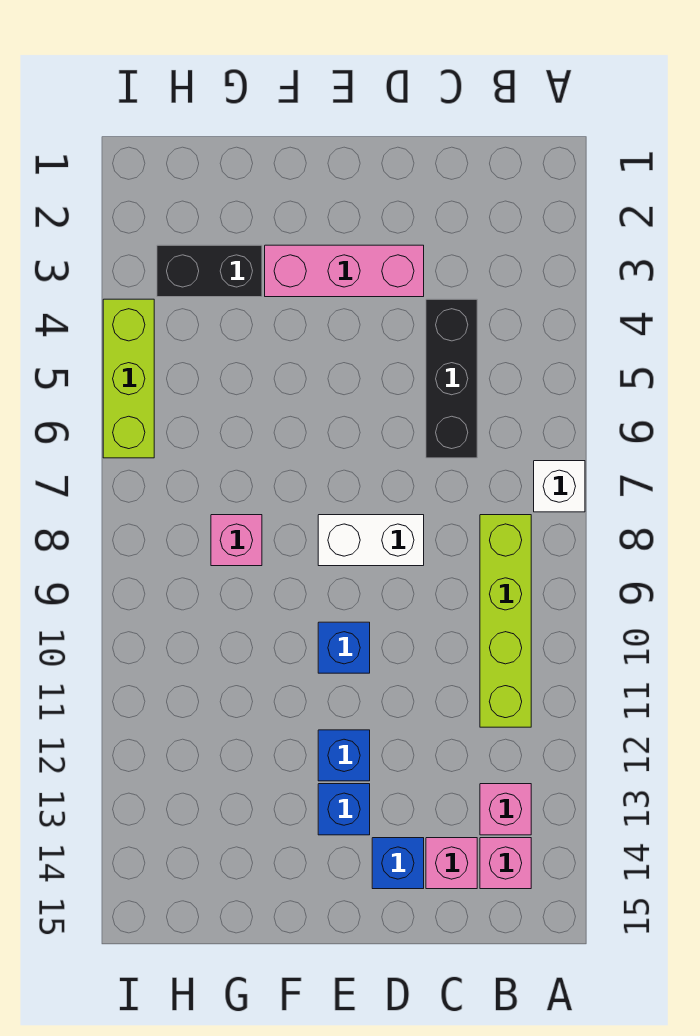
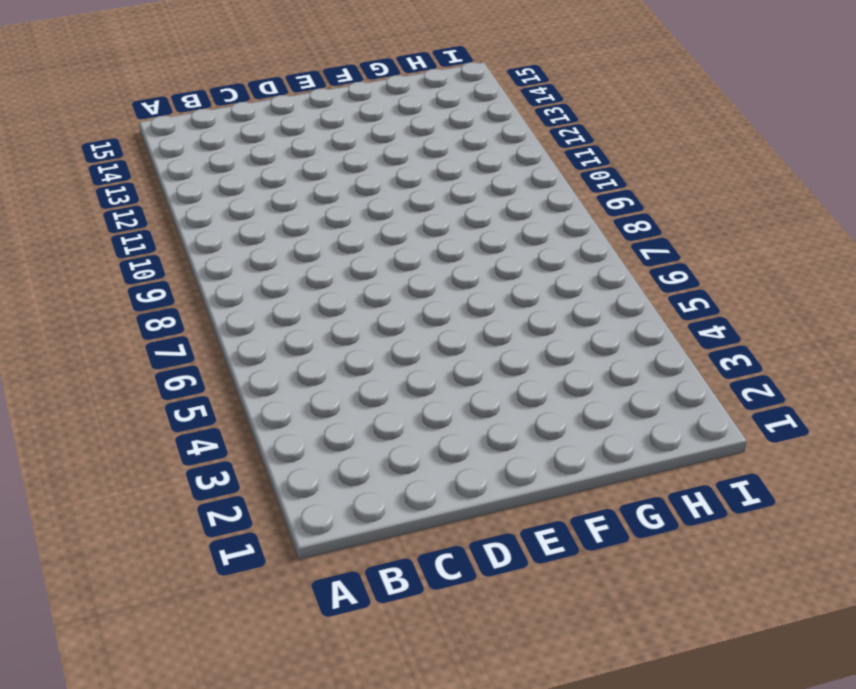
none -> white 1x1 brick [534,461,585,512]
none -> lime 1x4 brick [480,515,531,727]
none -> pink 1x1 brick [480,784,531,835]

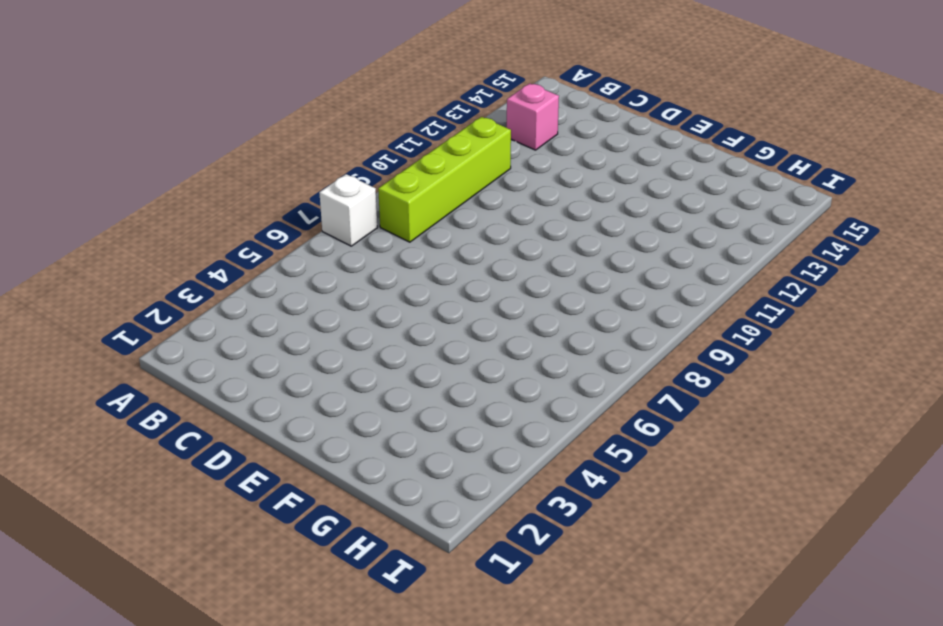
none -> pink 1x1 brick [480,838,531,889]
none -> black 1x3 brick [426,299,477,458]
none -> pink 1x1 brick [426,838,477,889]

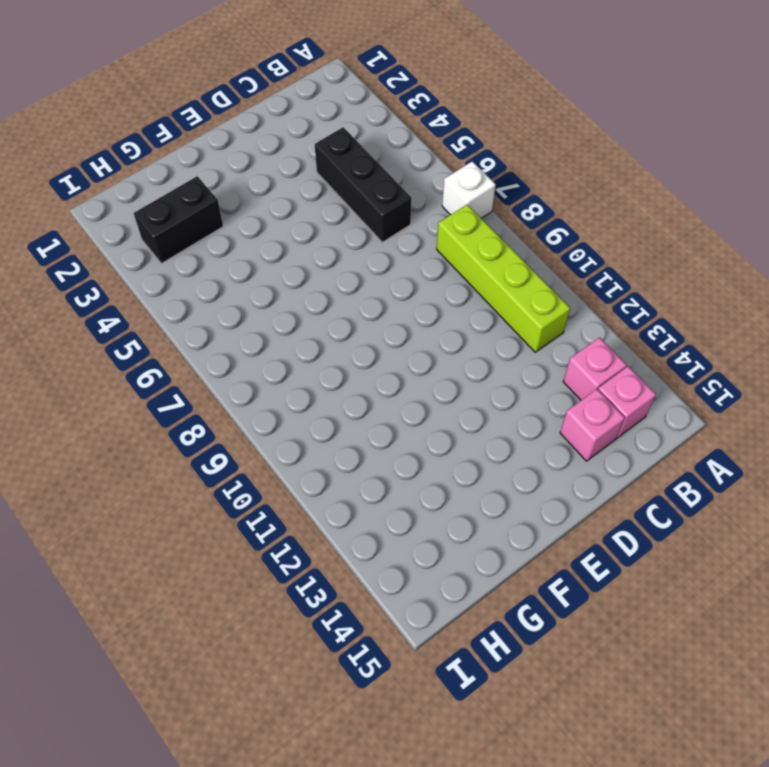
none -> pink 1x3 brick [265,245,424,297]
none -> white 1x2 brick [318,515,424,566]
none -> blue 1x1 brick [372,838,424,889]

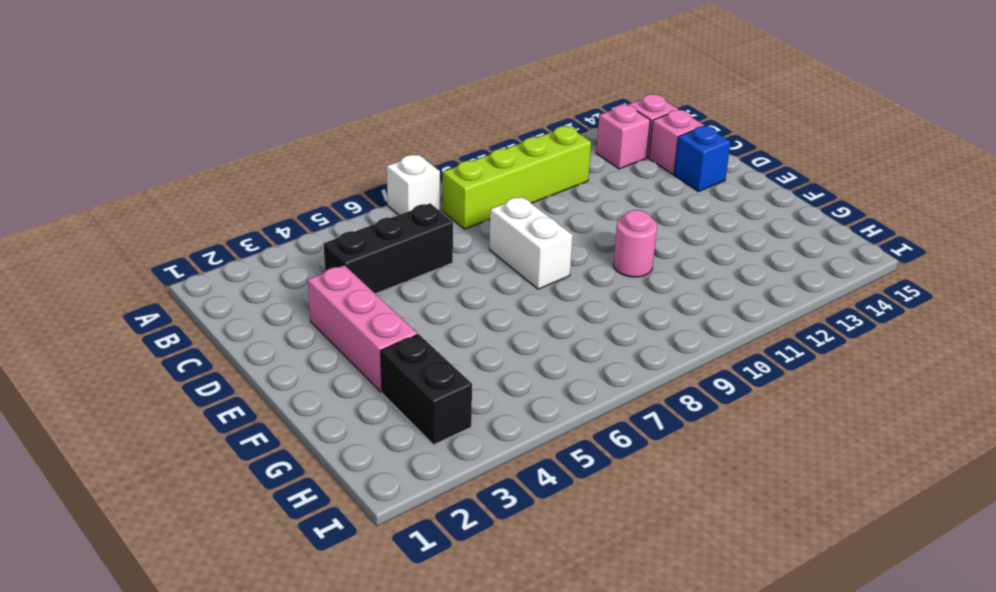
pink 1x1 round brick [613,210,657,277] -> none
none -> blue 1x1 brick [318,622,370,673]
none -> blue 1x1 brick [318,730,370,781]
none -> blue 1x1 brick [318,784,370,835]

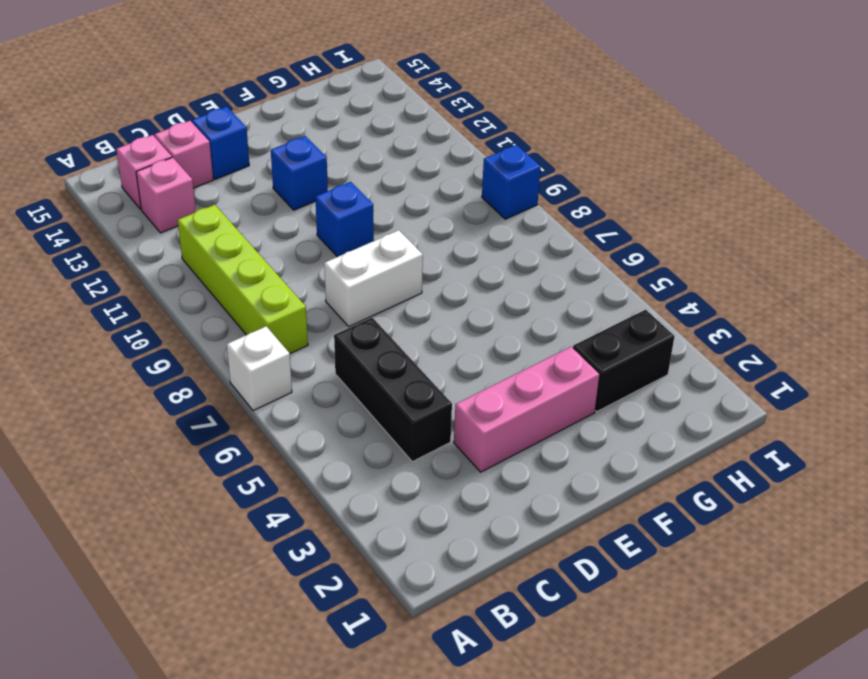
blue 1x1 brick [482,145,541,219] -> blue 1x1 brick moved to [318,784,370,835]
none -> pink 1x1 brick [211,515,262,566]
none -> lime 1x3 brick [103,299,154,458]

